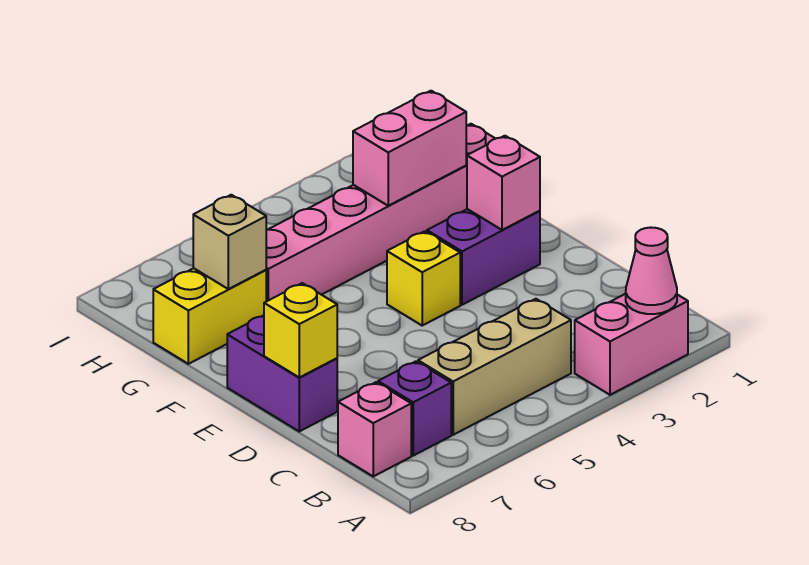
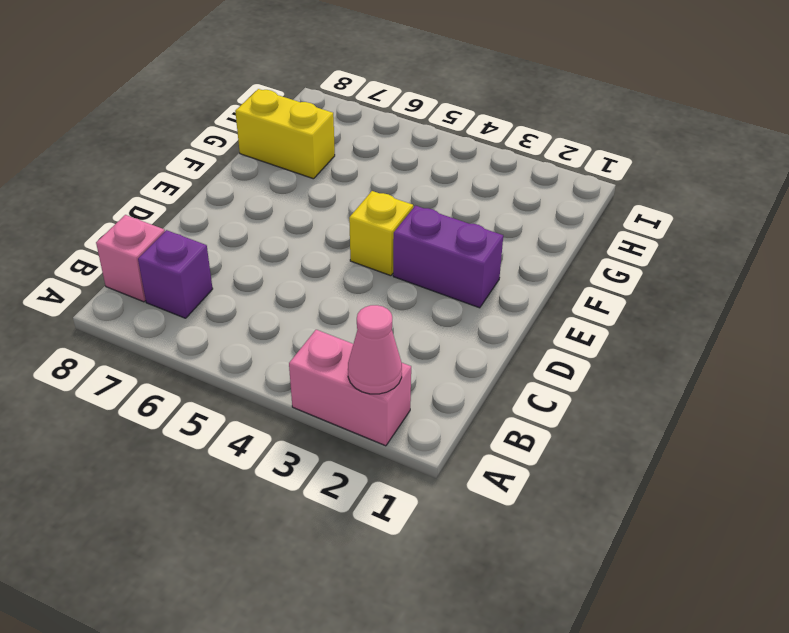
none -> tan 1x3 brick [418,299,571,435]
none -> purple 1x2 brick [227,315,337,431]
none -> pink 1x6 brick [266,124,495,301]

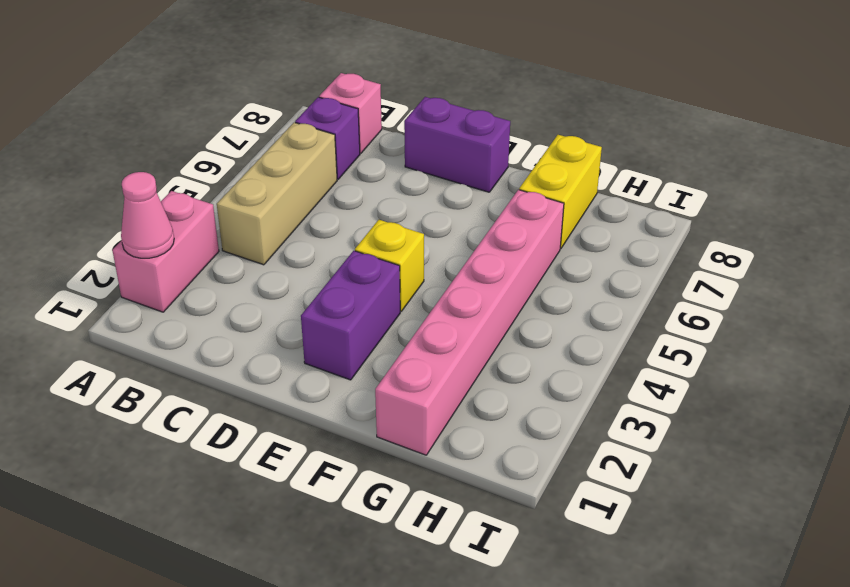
none -> yellow 1x1 brick [264,283,337,377]
none -> pink 1x1 brick [467,136,540,230]
none -> pink 1x2 brick [353,91,466,206]

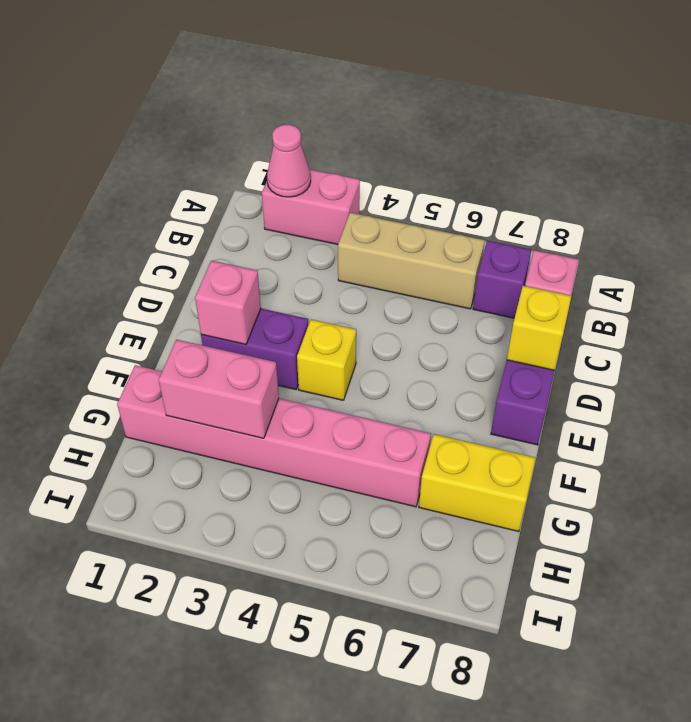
none -> tan 1x1 brick [193,195,266,289]

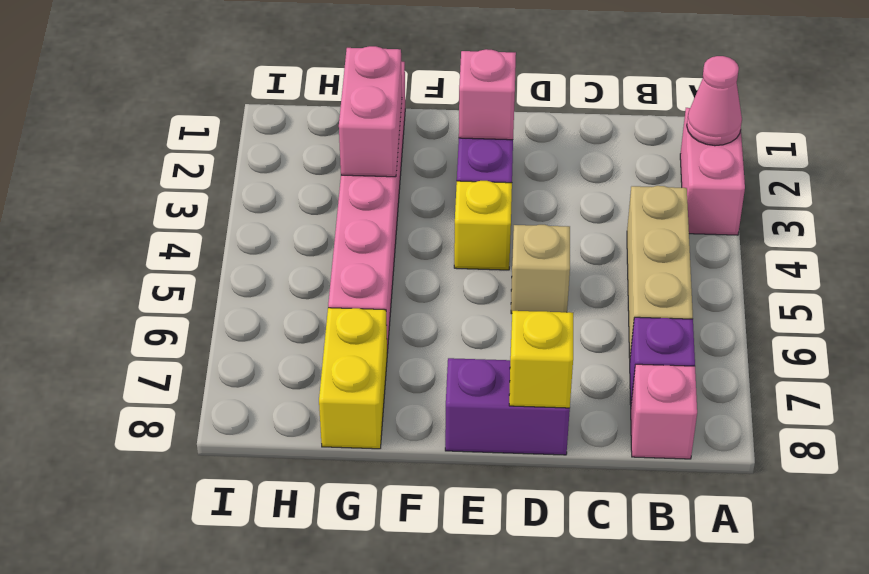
tan 1x1 brick [511,225,570,314] -> tan 1x1 brick moved to [193,195,266,289]

